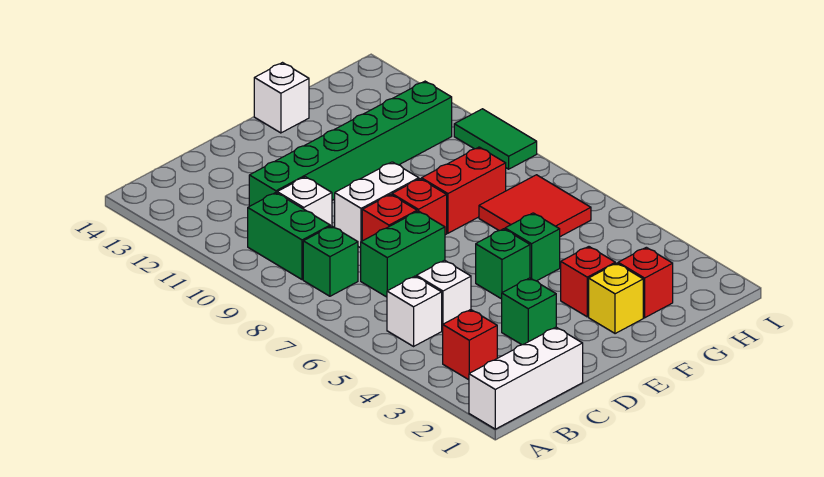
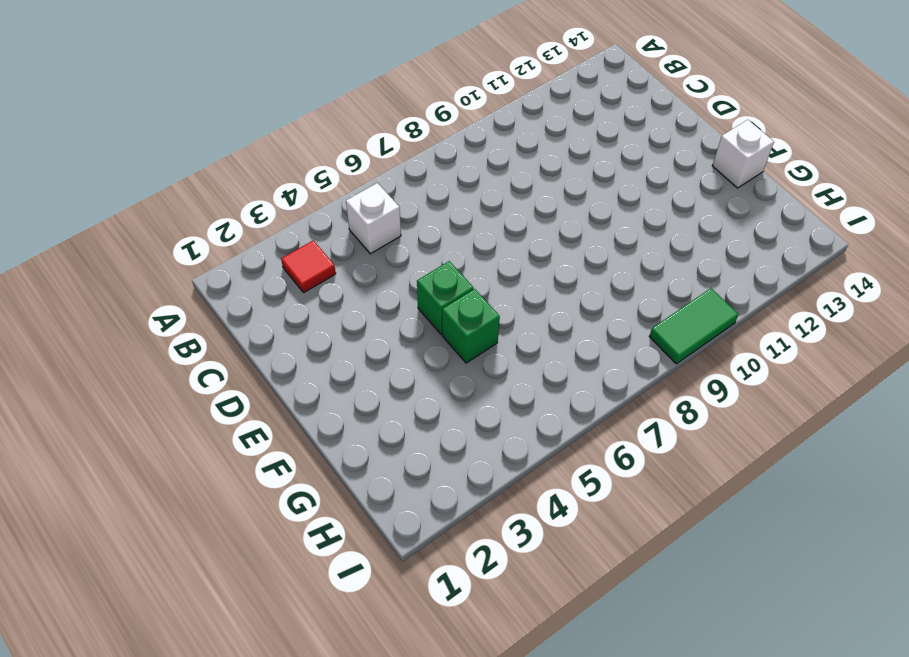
red 1x1 tile [281,240,336,292] -> red 1x1 brick [443,310,497,380]
none -> white 1x3 brick [469,327,583,429]
none -> green 1x1 brick [303,226,358,296]
none -> green 1x2 brick [248,193,330,280]

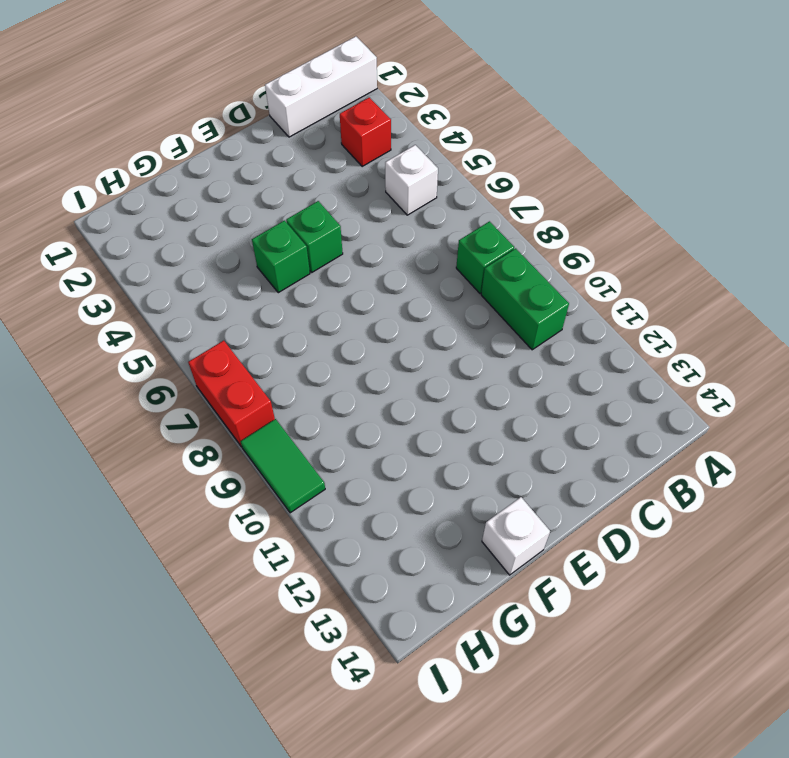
red 1x2 brick [188,341,275,447] -> red 1x2 brick turned to [422,147,506,233]
none -> white 1x1 brick [417,260,471,331]
none -> green 1x2 brick [361,211,445,297]
none -> white 1x1 brick [277,177,332,226]

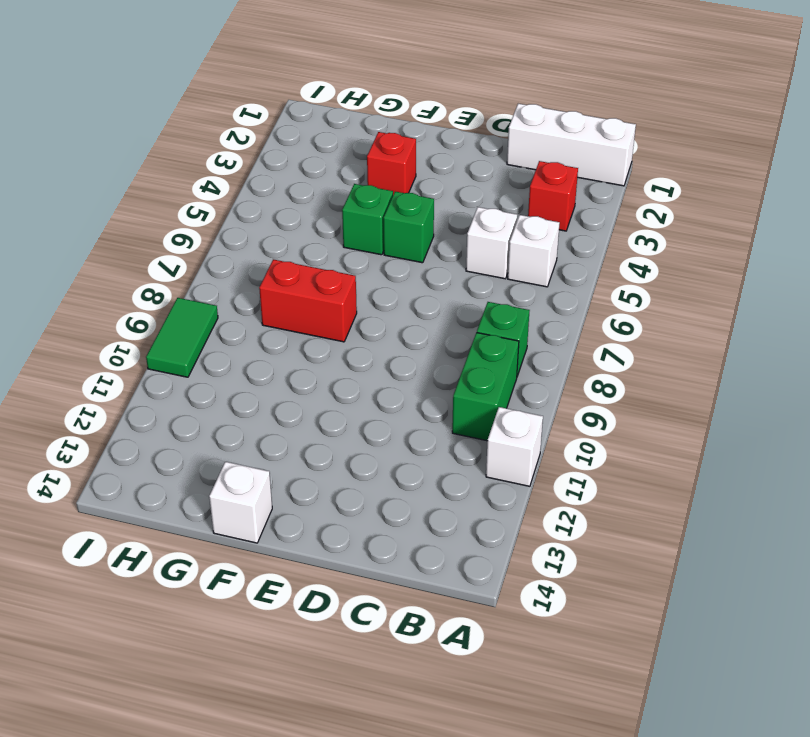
white 1x1 brick [486,407,543,486] -> white 1x1 brick moved to [277,177,332,226]
none -> green 1x2 brick [361,211,445,297]
none -> green 1x6 brick [249,81,452,206]
none -> green 1x1 brick [502,278,556,345]

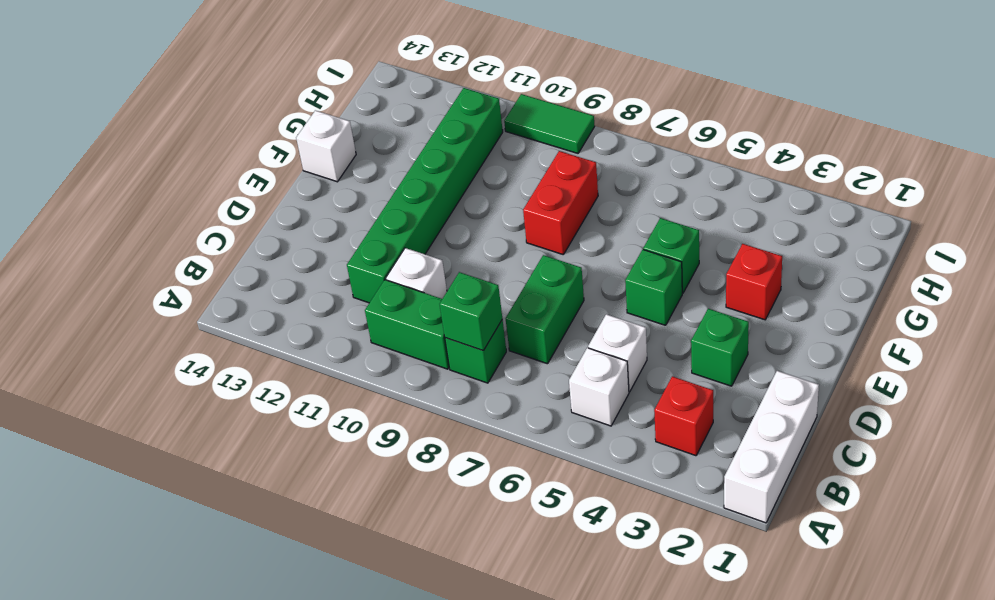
green 1x1 brick [440,272,502,351] -> none
none -> red 1x1 brick [362,194,417,241]
none -> white 1x2 brick [335,162,419,248]
none -> red 1x1 brick [392,179,447,235]

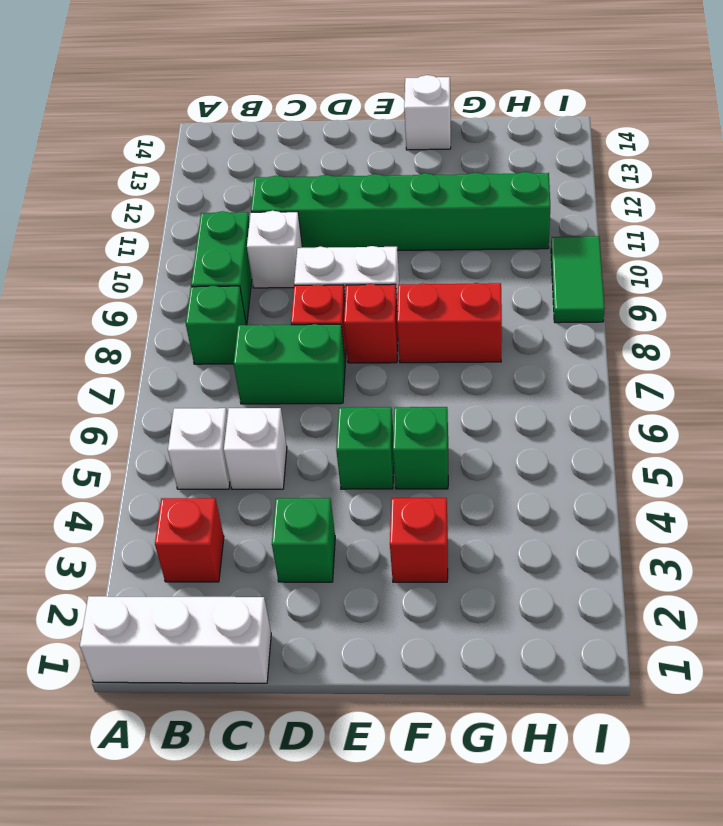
none -> yellow 1x1 brick [589,263,643,334]
none -> red 1x1 brick [618,247,673,318]
none -> red 2x2 tile [479,175,591,237]

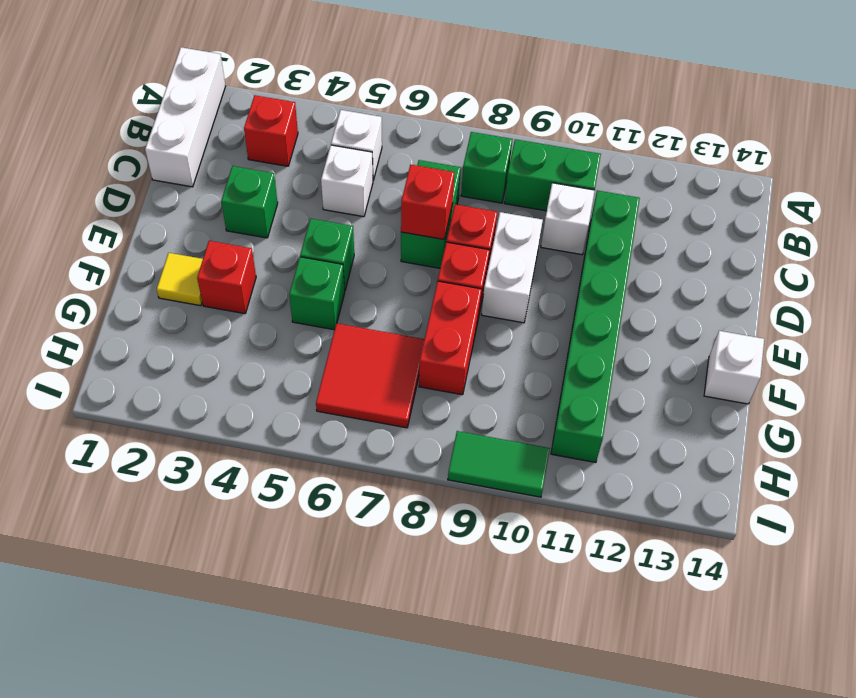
red 1x1 brick [401,165,454,239] -> red 1x1 brick moved to [618,247,673,318]
yellow 1x1 tile [157,253,203,306] -> yellow 1x1 brick [589,263,643,334]

